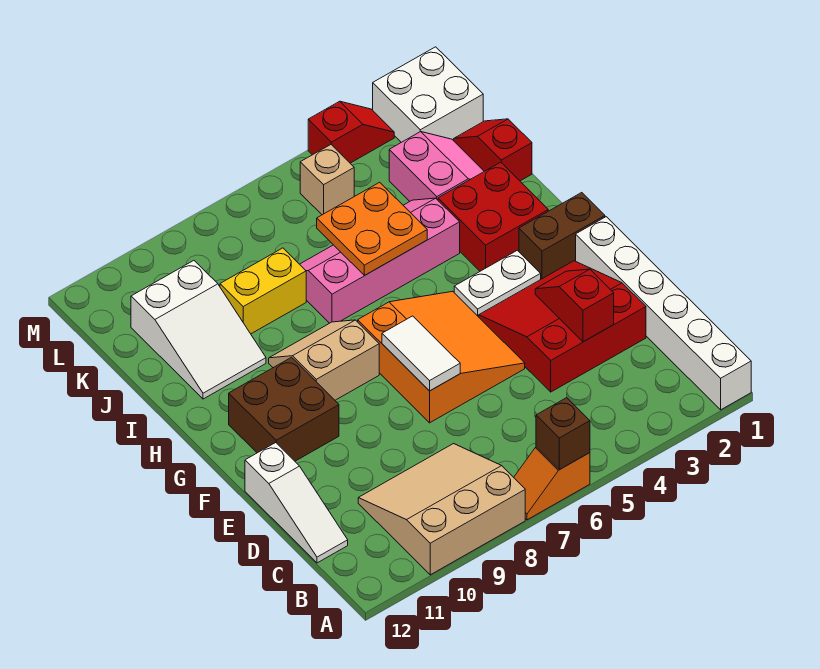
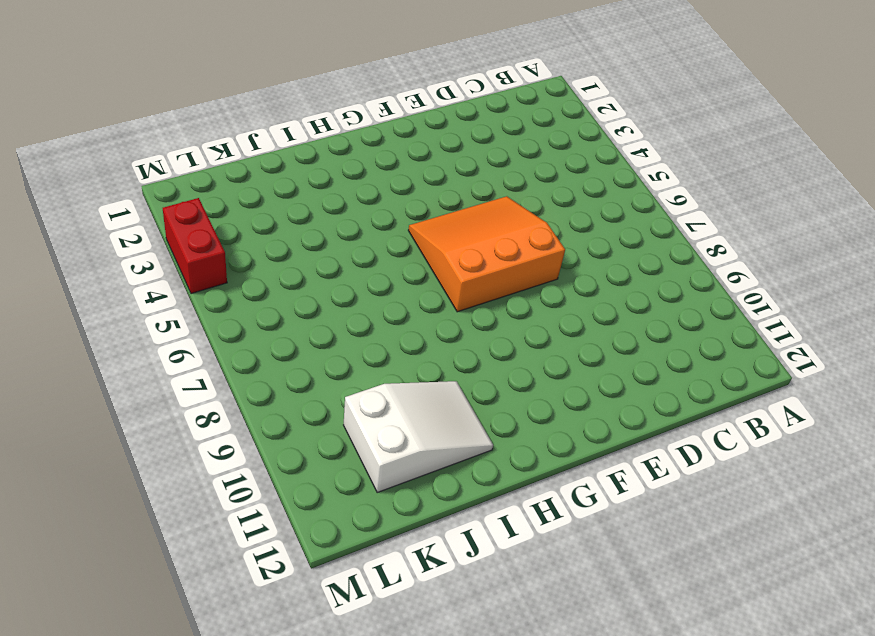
red 1x2 brick [163,198,227,294] -> red 1x2 slope [308,101,394,163]
none -> white 1x6 brick [576,217,751,410]
none -> orange 1x2 slope [514,447,590,520]
none -> tan 3x3 slope [358,444,525,575]

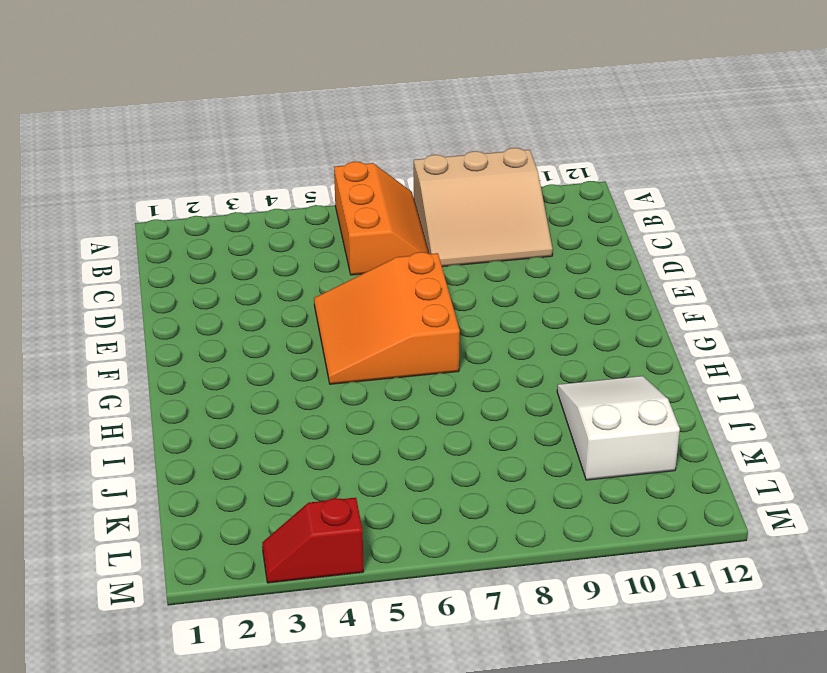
orange 2x3 slope [334,162,429,275] -> orange 1x2 slope [514,447,590,520]
none -> white 1x6 brick [576,217,751,410]
none -> white 1x3 slope [245,443,348,563]
none -> red 3x3 slope [479,261,646,392]

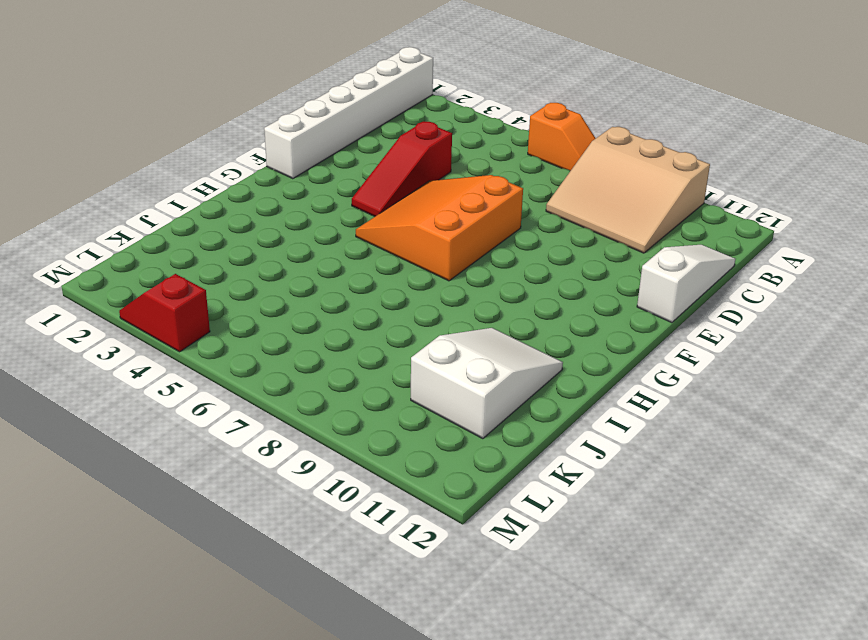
red 1x3 slope [352,122,452,216] -> red 3x3 slope [479,261,646,392]
none -> brown 2x2 brick [229,357,339,461]
none -> brown 1x2 brick [519,193,605,279]
none -> white 1x2 plate [454,250,541,317]

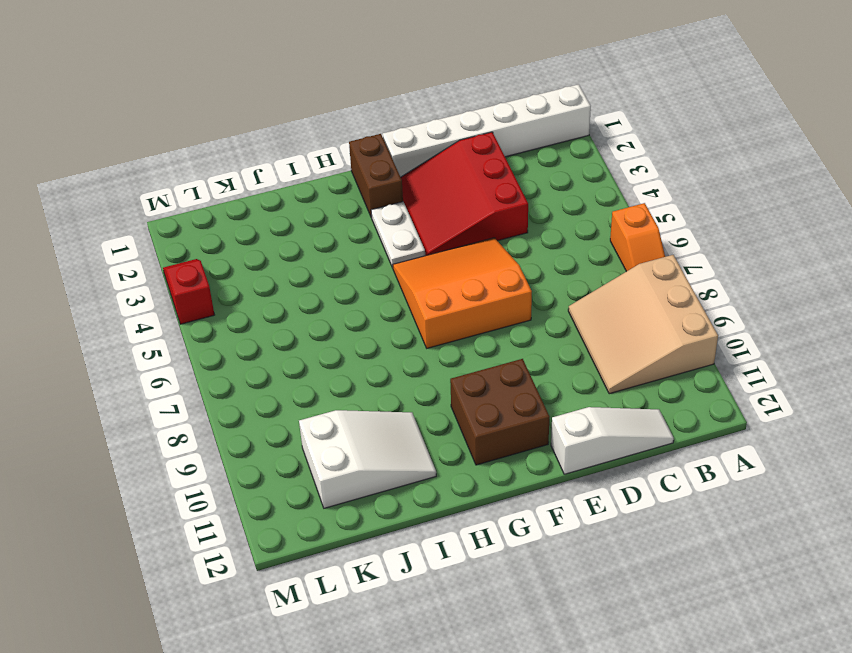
none -> tan 2x2 slope [269,320,379,400]
none -> red 2x2 brick [438,162,548,271]
none -> pink 2x4 slope [300,198,460,323]

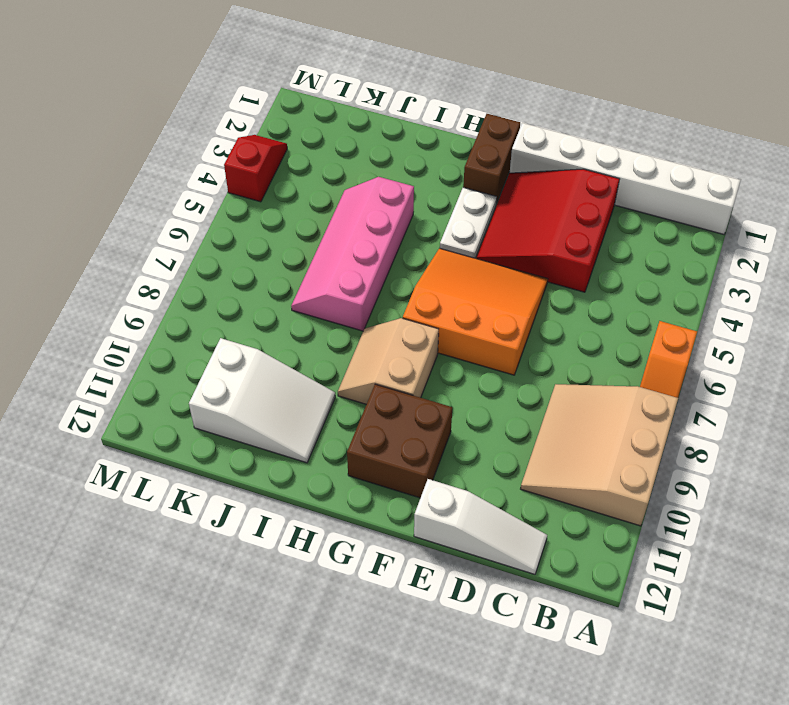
none -> red 2x2 brick [438,162,548,271]
none -> red 1x2 slope [454,119,532,181]
none -> pink 2x2 slope [389,132,484,201]

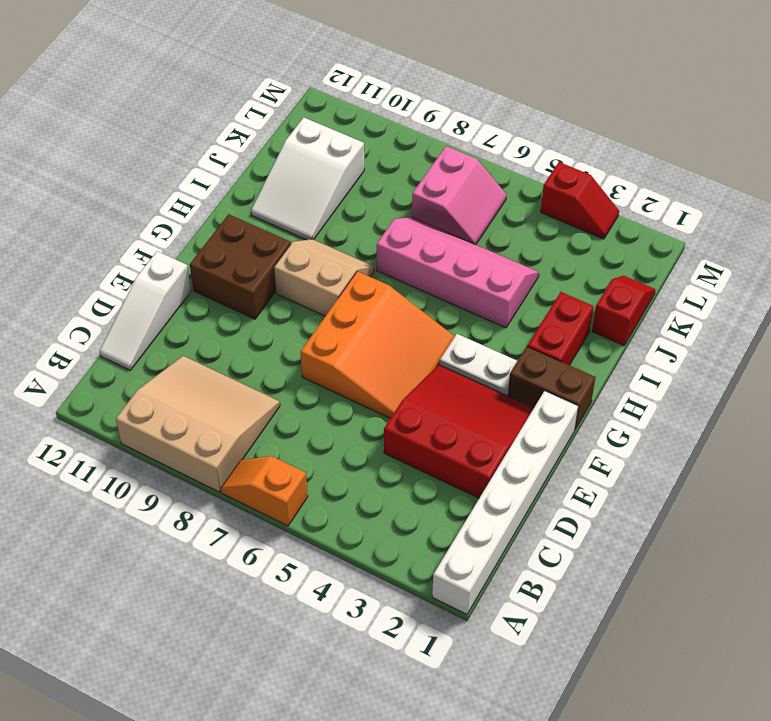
red 1x2 brick [527,292,594,365] -> red 2x2 brick [438,162,548,271]
pink 2x2 slope [412,146,507,245] -> pink 2x2 slope moved to [389,132,484,201]
none -> yellow 1x2 brick [220,248,306,334]
none -> white 2x2 brick [373,47,483,142]
none -> tan 1x1 brick [300,145,354,215]

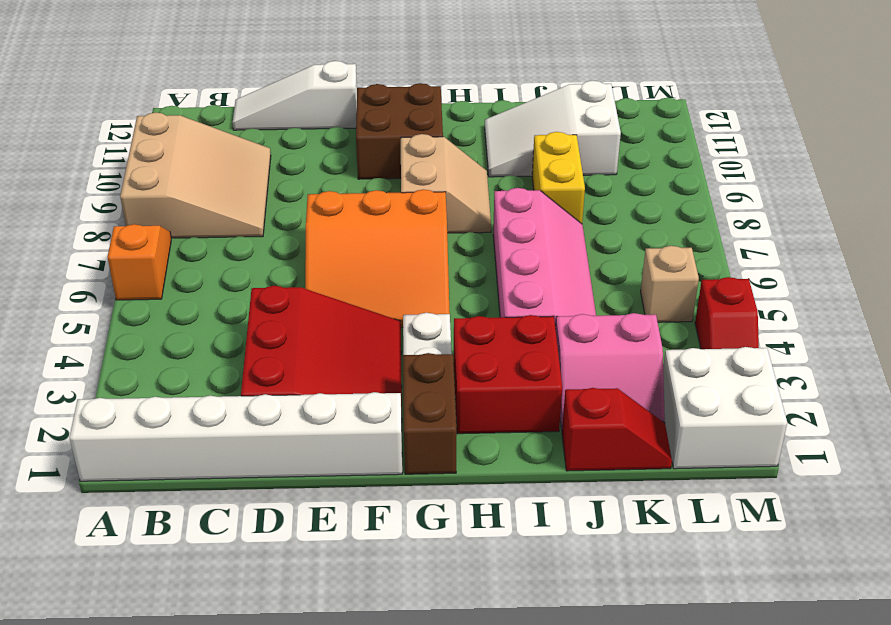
none -> brown 1x1 brick [536,398,590,470]
none -> red 1x2 slope [535,269,614,342]
none -> white 1x2 tile [382,316,460,391]

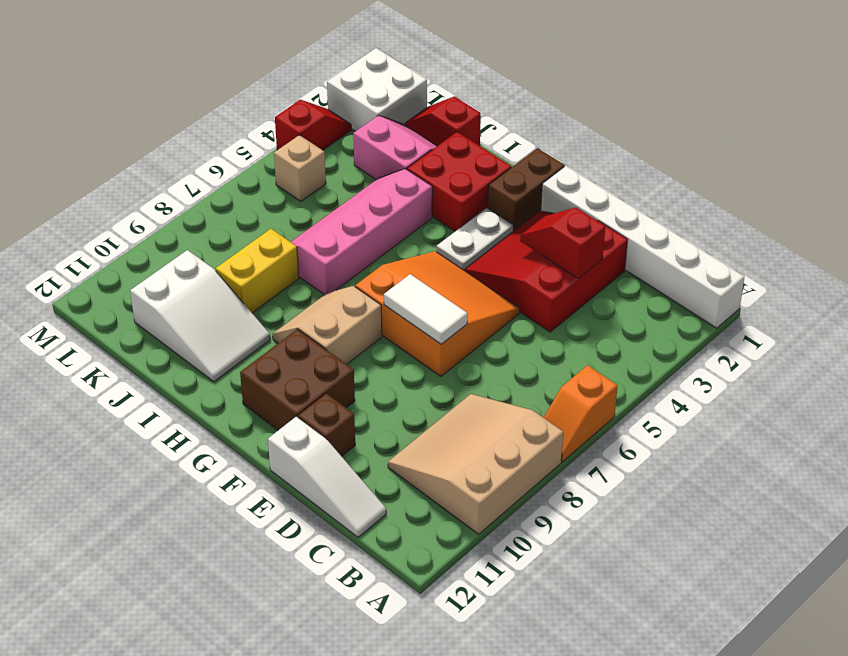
brown 1x1 brick [298,393,355,456] -> brown 1x1 brick moved to [536,398,590,470]
none -> orange 2x2 plate [317,182,427,275]

